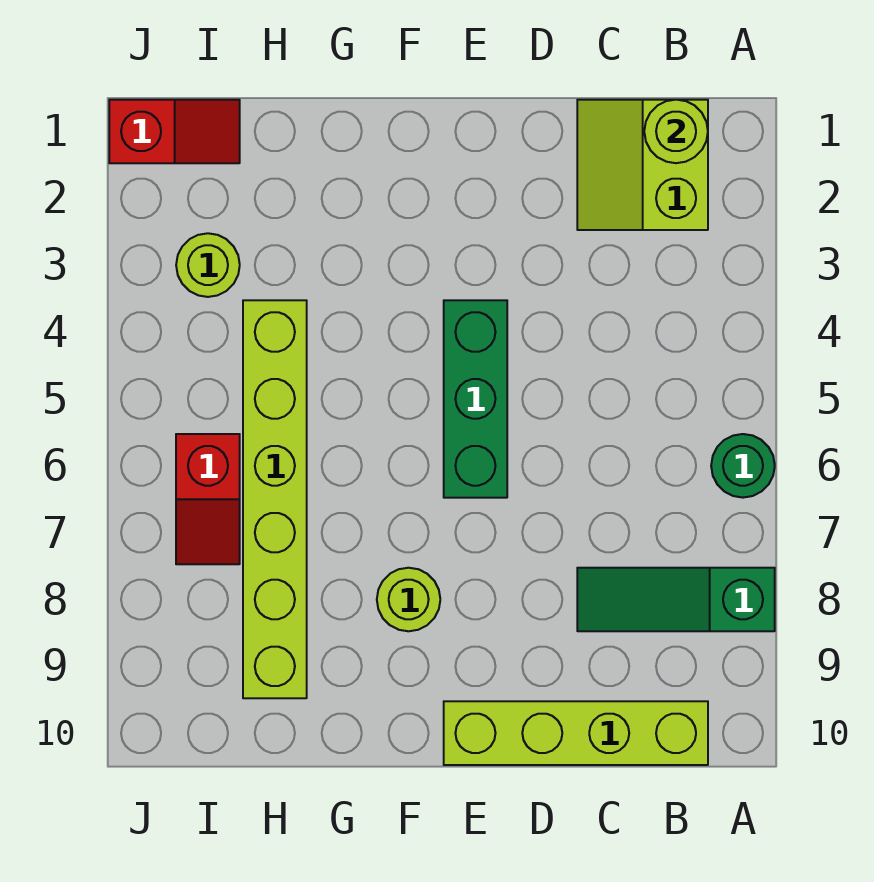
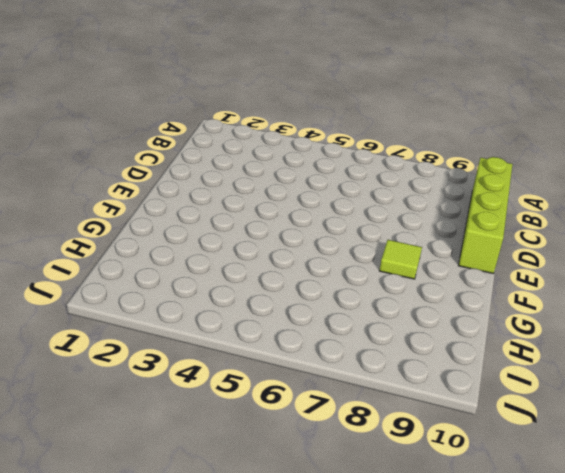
lime 1x1 tile [379,240,422,279] -> lime 1x1 round brick [377,568,440,631]
none -> green 1x1 round brick [711,434,775,498]
none -> green 1x3 slope [577,568,775,631]

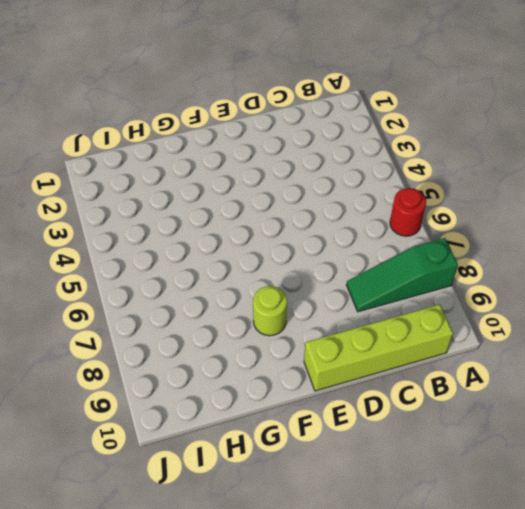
red 1x1 round brick [390,188,426,236] -> green 1x1 round brick [711,434,775,498]
none -> lime 2x2 slope [577,100,708,230]
none -> green 1x3 brick [444,300,507,498]

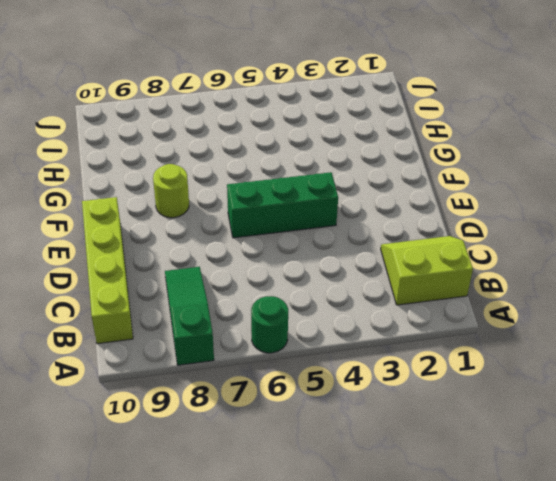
none -> lime 1x6 brick [243,300,307,698]
none -> red 1x2 slope [109,100,240,163]

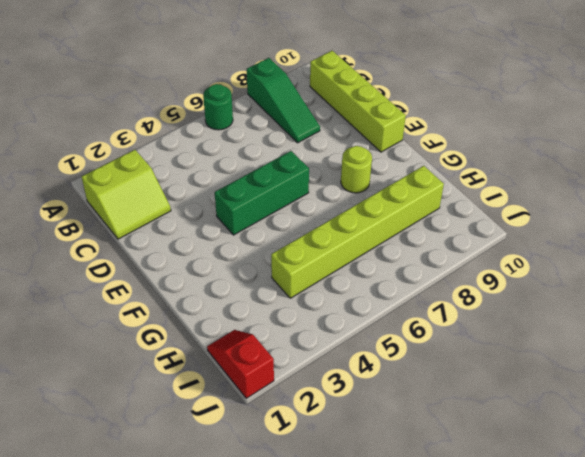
none -> lime 1x1 round brick [176,233,240,297]
none -> red 1x2 slope [176,434,240,564]

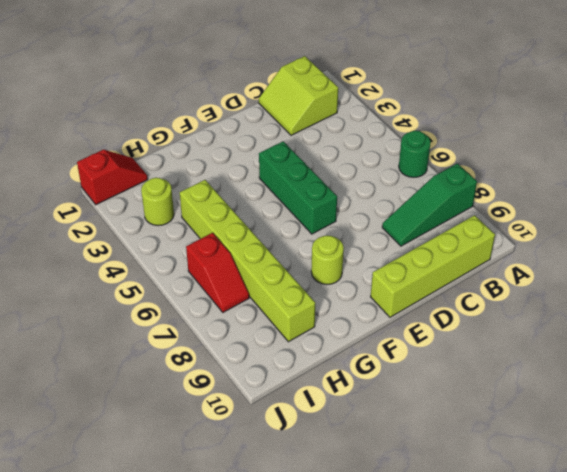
none -> lime 1x1 round brick [644,100,708,163]

